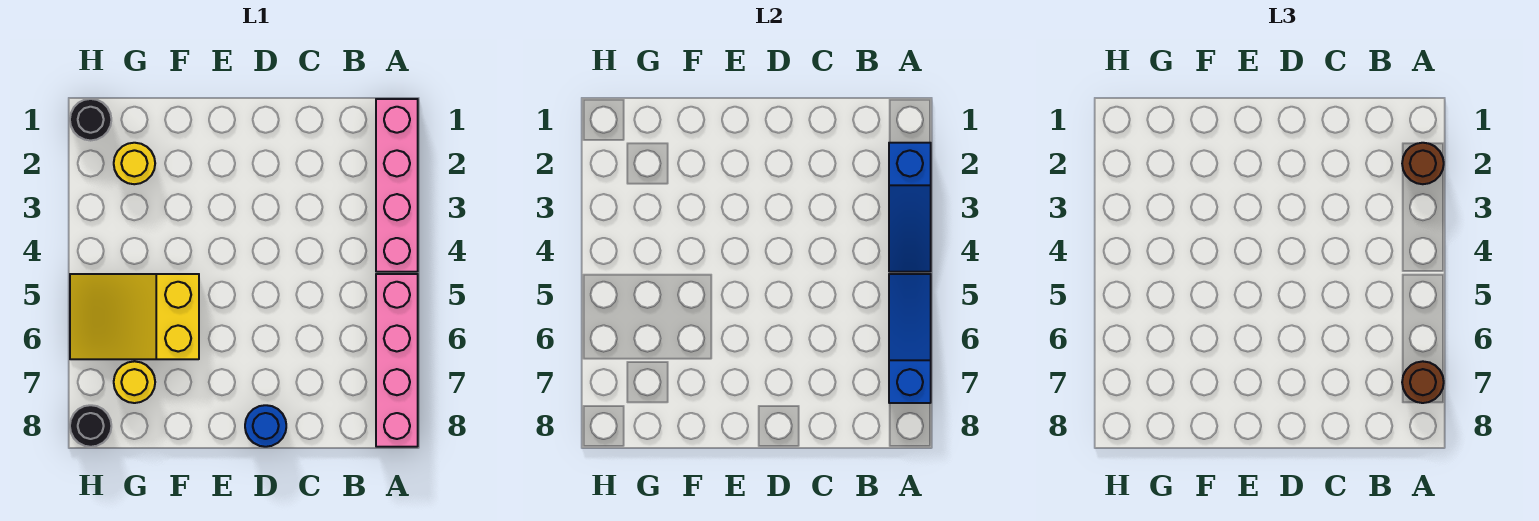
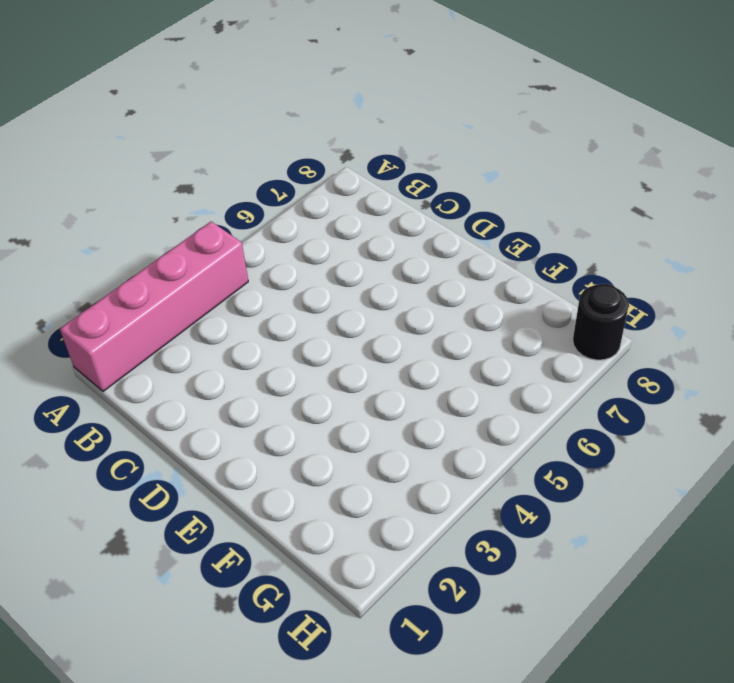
none -> pink 1x4 brick [376,274,418,447]
none -> blue 1x1 round brick [245,405,286,447]
none -> yellow 2x3 slope [70,274,199,359]

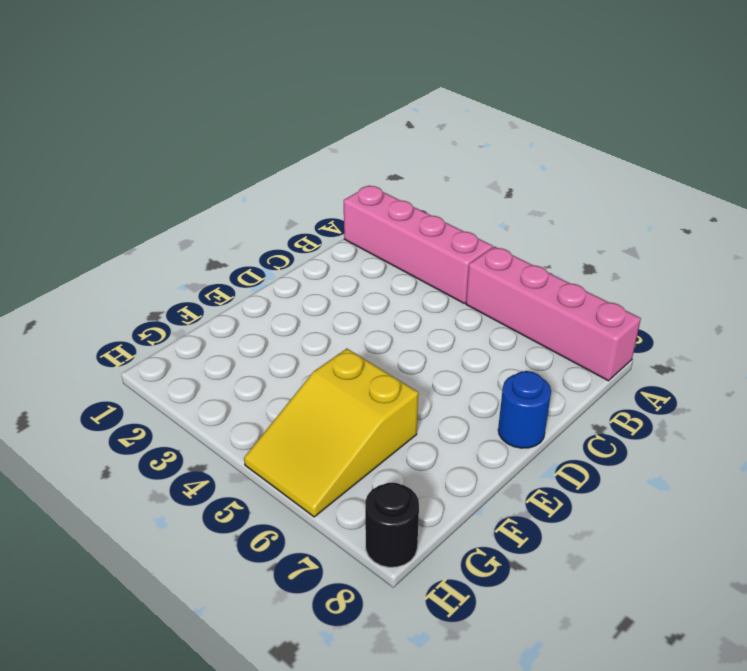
none -> yellow 1x1 round brick [114,143,155,184]
none -> yellow 1x1 round brick [114,361,155,403]
none -> black 1x1 round brick [70,99,111,141]

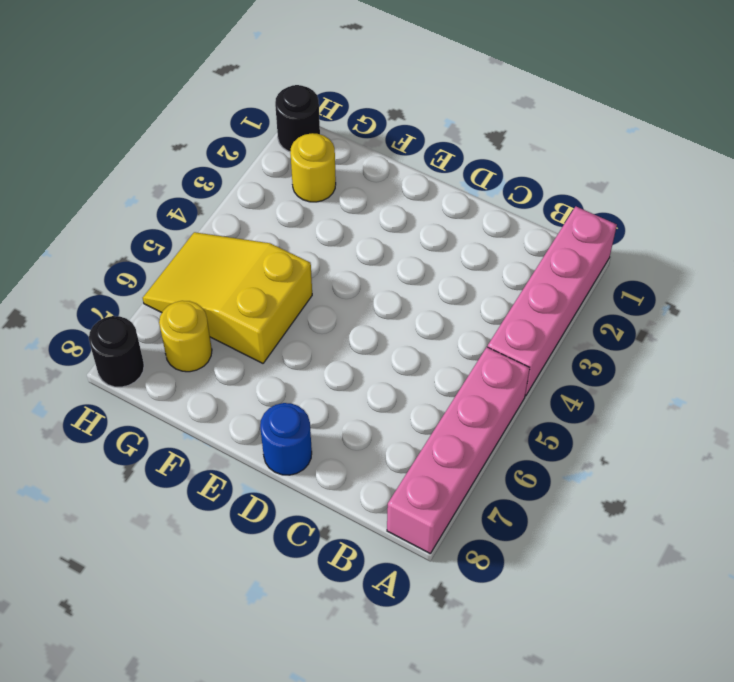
none -> blue 1x3 slope [889,143,931,272]
none -> blue 1x3 slope [889,274,931,403]
none -> brown 1x1 round brick [1402,143,1444,184]

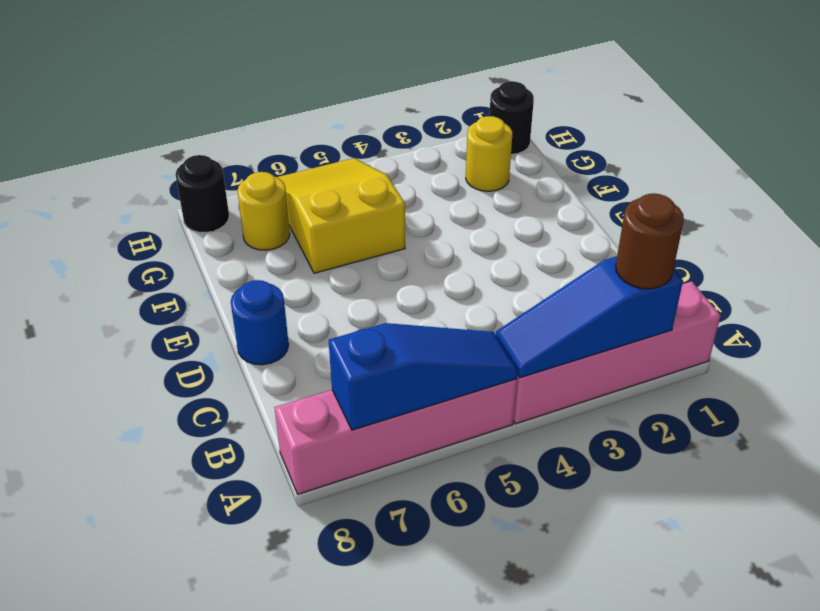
none -> brown 1x1 round brick [1402,361,1444,403]

